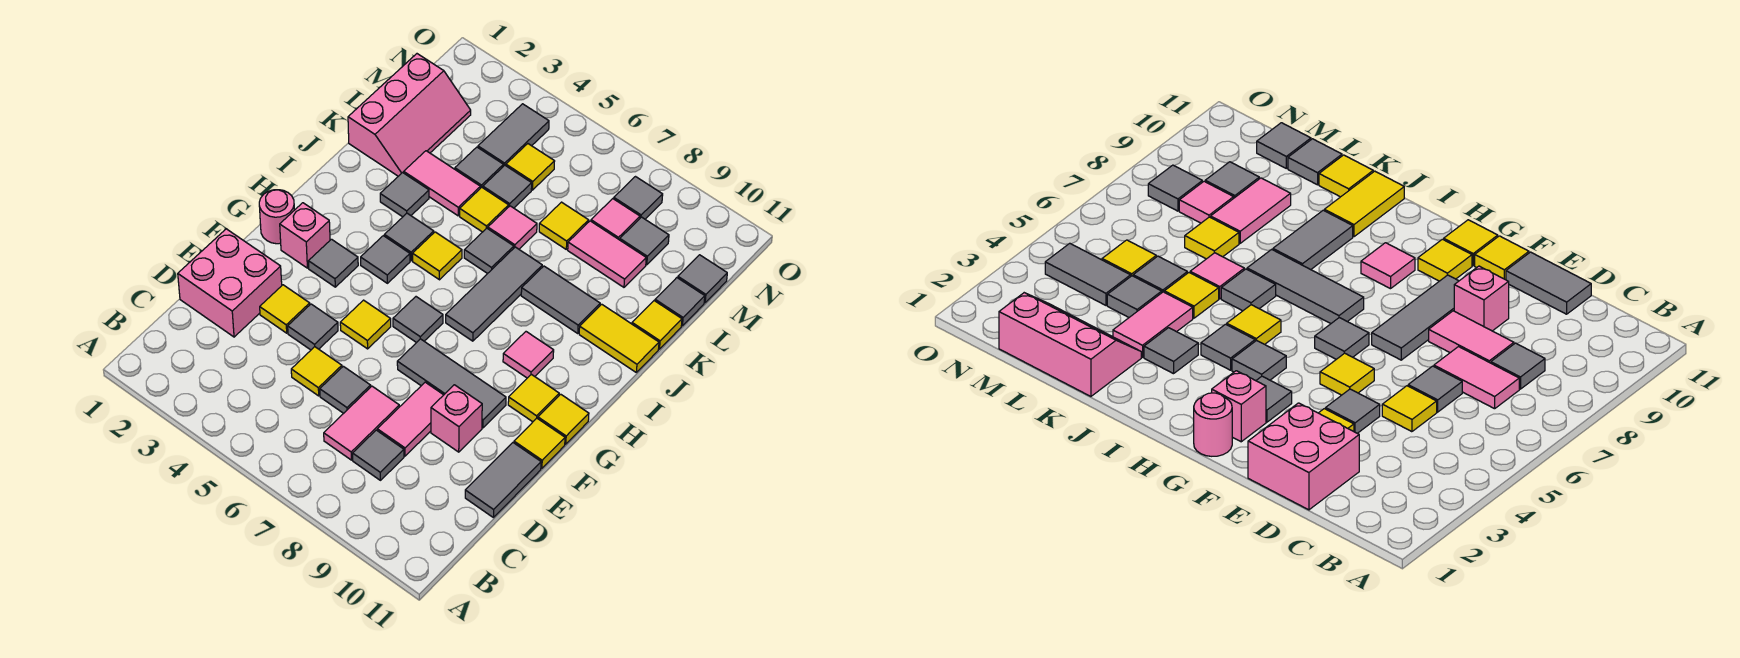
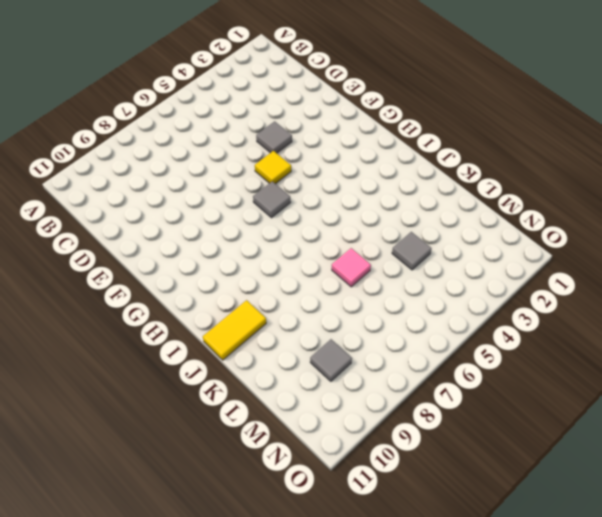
none -> pink 1x2 tile [324,386,399,460]
none -> grey 1x1 tile [353,430,404,480]
none -> pink 2x2 brick [178,229,282,337]
none -> yellow 1x1 tile [291,347,342,396]

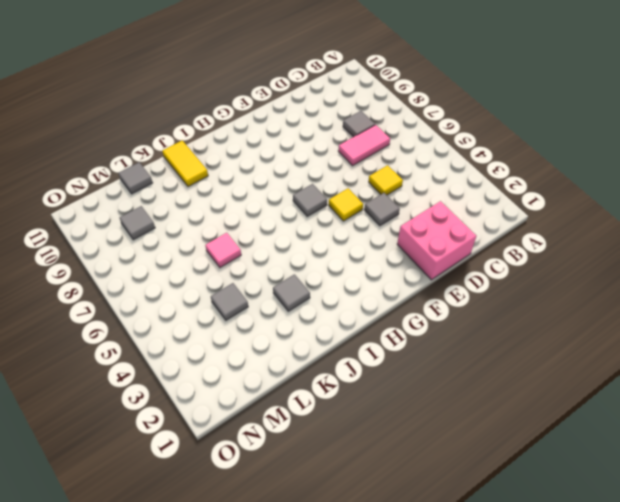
none -> grey 1x1 tile [320,366,371,413]
none -> pink 1x2 tile [377,382,443,456]
none -> grey 1x2 tile [465,443,541,517]
none -> yellow 1x1 tile [260,285,310,333]

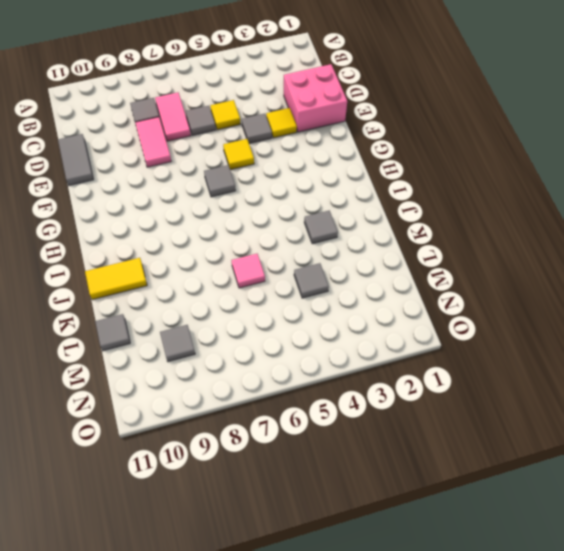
none -> pink 1x1 brick [431,385,482,452]
none -> grey 1x3 tile [397,339,506,428]
none -> yellow 1x1 tile [514,418,565,468]
none -> pink 1x1 round brick [259,190,294,244]

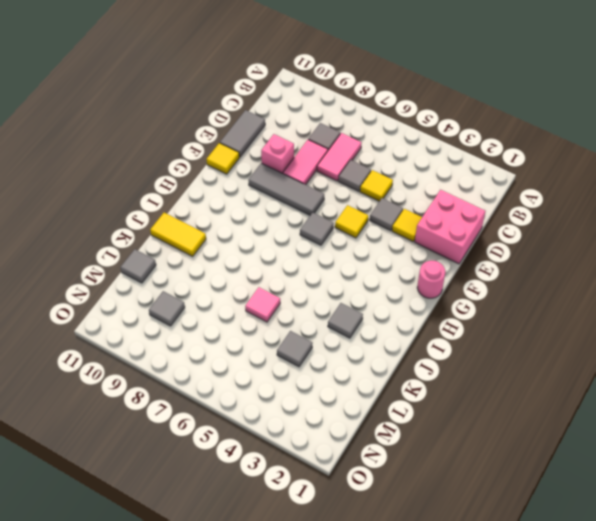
none -> pink 1x1 brick [280,203,330,268]
none -> grey 1x1 tile [308,239,358,287]
none -> yellow 1x1 tile [508,374,559,422]
none -> yellow 1x1 tile [538,394,589,444]

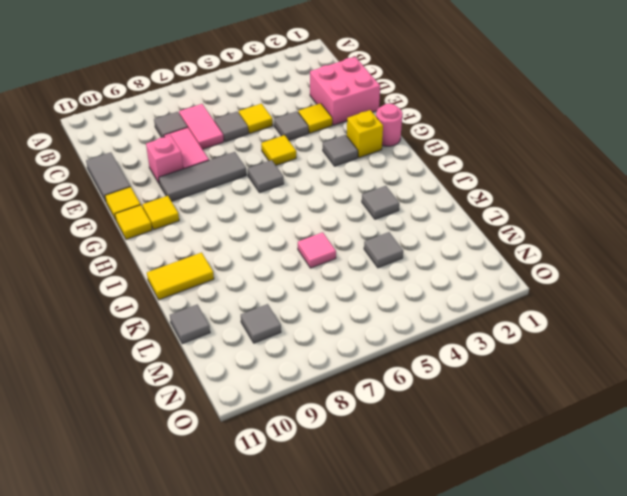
yellow 1x1 brick [347,110,383,158] -> pink 1x1 brick [280,203,330,268]
none -> grey 1x1 tile [361,236,410,283]
none -> grey 1x3 tile [446,247,542,341]
none -> pink 1x1 tile [503,332,554,378]
none -> grey 1x1 tile [384,213,434,261]

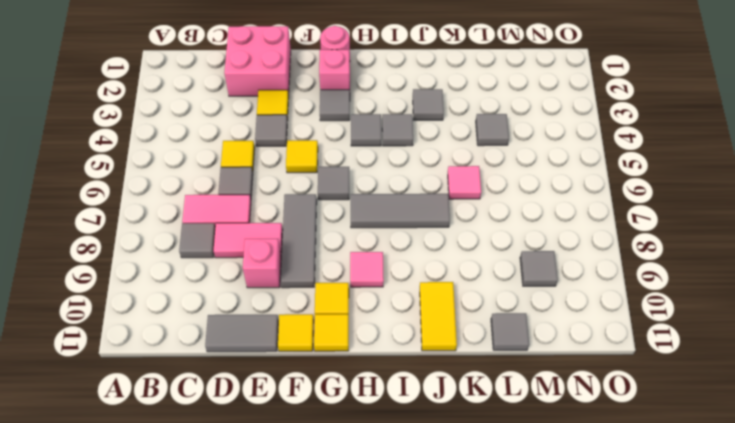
none -> yellow 1x1 tile [413,232,462,280]
none -> grey 1x1 tile [464,228,514,274]
none -> grey 1x2 tile [521,266,600,333]
none -> pink 2x3 slope [348,54,471,176]

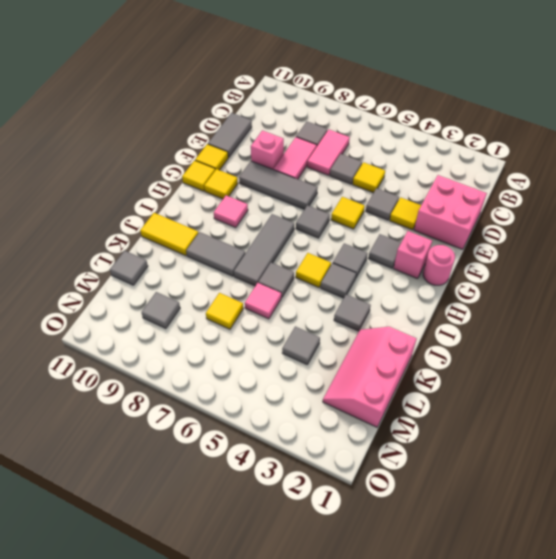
none -> pink 1x2 tile [404,151,480,216]
none -> yellow 1x1 tile [460,187,509,232]
none -> yellow 1x1 tile [632,301,682,349]
none -> grey 1x1 tile [483,166,532,208]

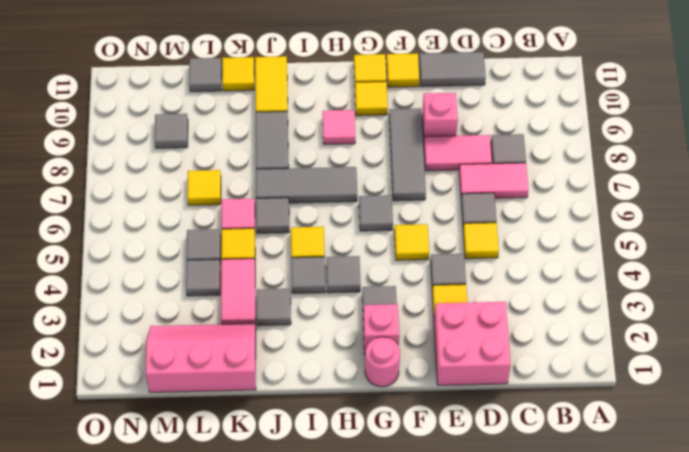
none -> pink 1x2 tile [568,221,646,287]
none -> grey 1x2 tile [478,104,549,166]
none -> yellow 1x1 tile [506,144,555,190]
none -> pink 1x1 tile [591,199,640,240]

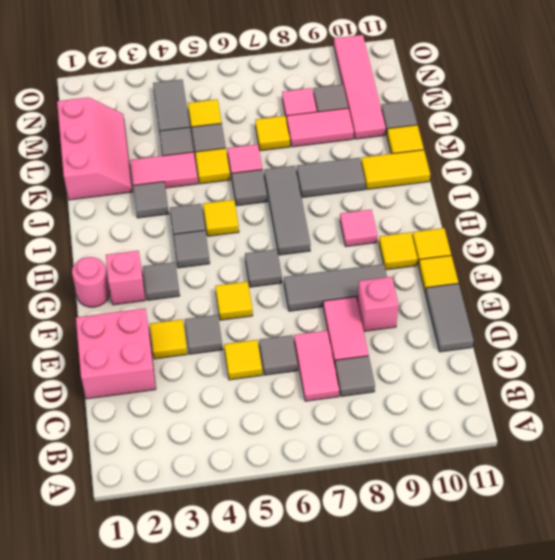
pink 1x4 tile [334,35,386,139] -> none
none -> grey 1x1 tile [678,255,727,303]
none -> grey 1x1 tile [614,177,663,219]

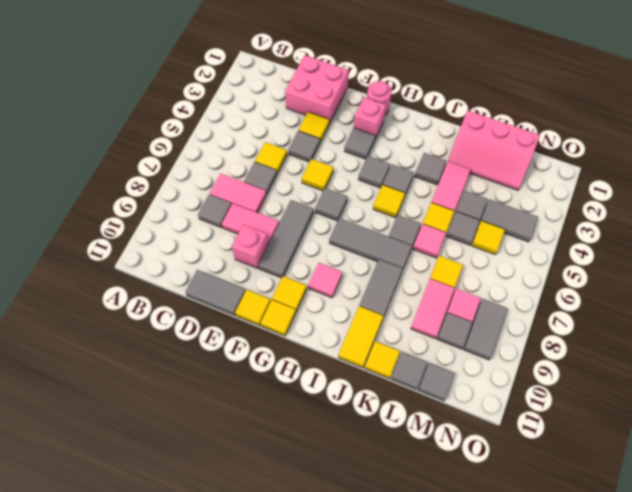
grey 1x2 tile [464,299,508,360] -> grey 1x1 tile [614,177,663,219]

